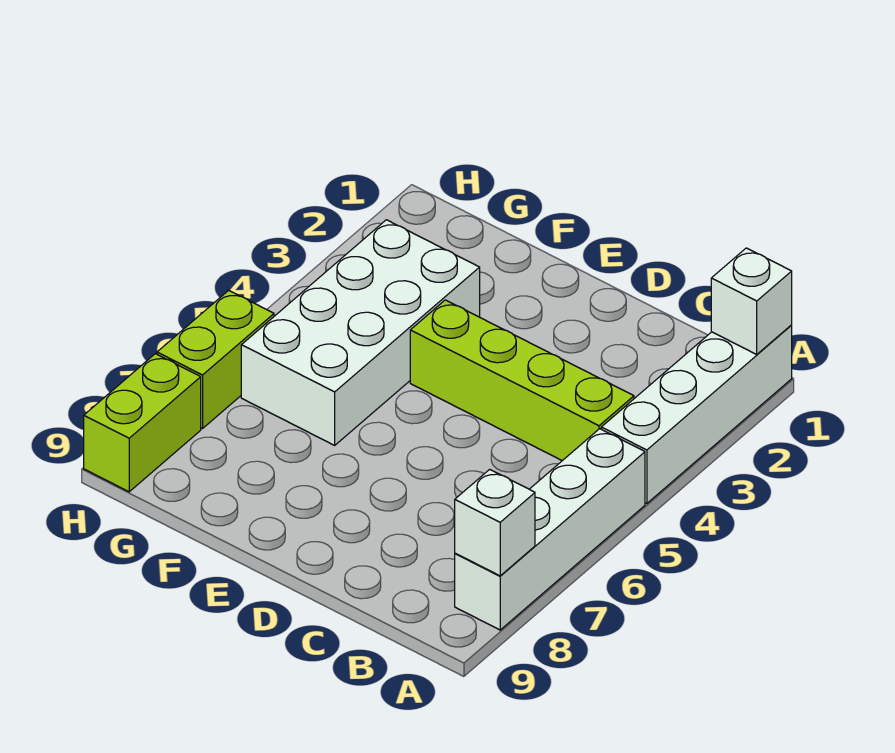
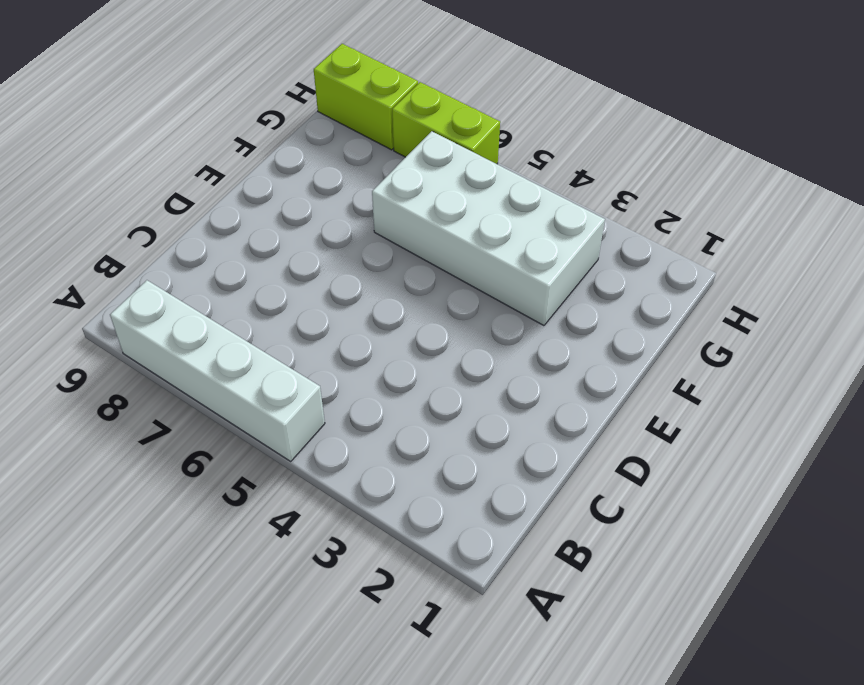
none -> white 1x4 brick [601,325,792,504]
none -> lime 1x4 brick [410,300,634,461]

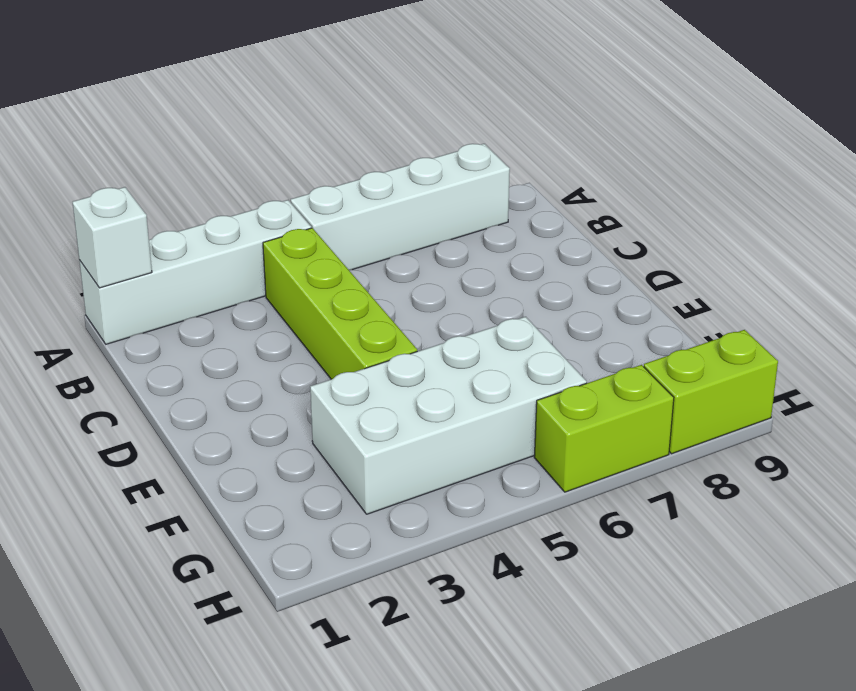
none -> white 1x1 brick [455,469,535,576]

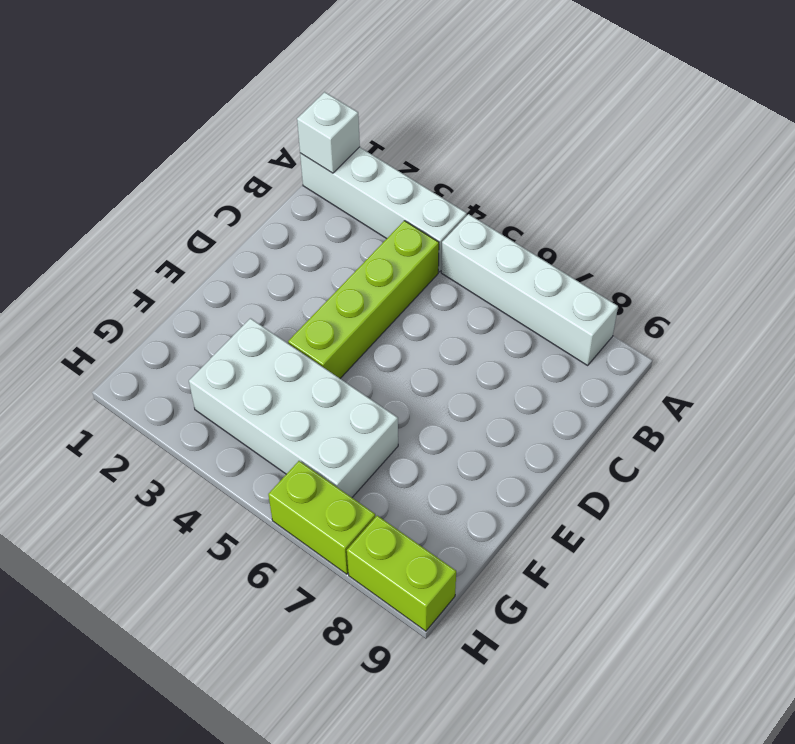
none -> white 1x1 brick [455,469,535,576]

